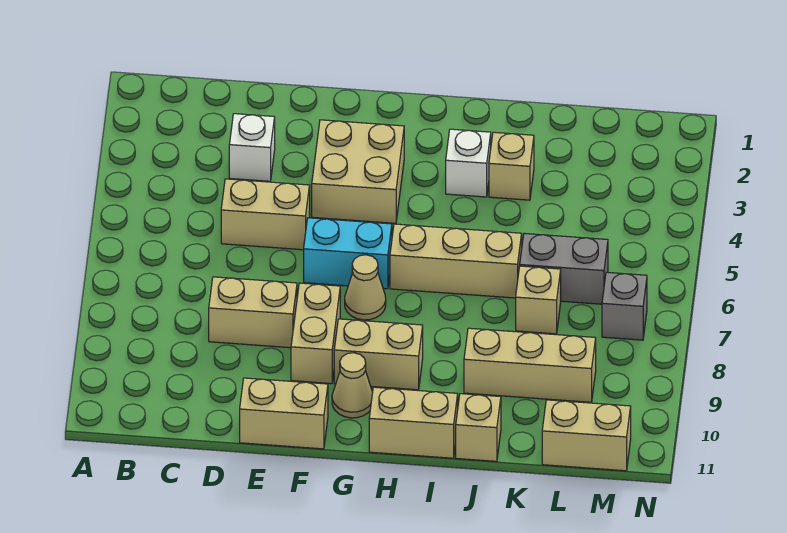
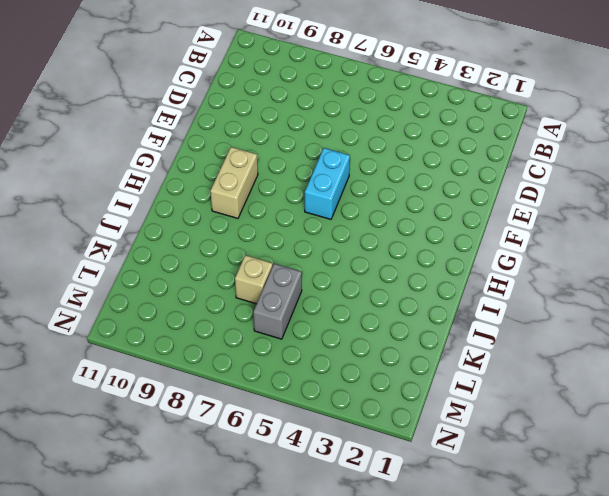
none -> white 1x1 brick [229,114,275,181]
none -> tan 1x2 brick [221,179,310,250]
none -> tan 1x2 brick [209,277,297,348]

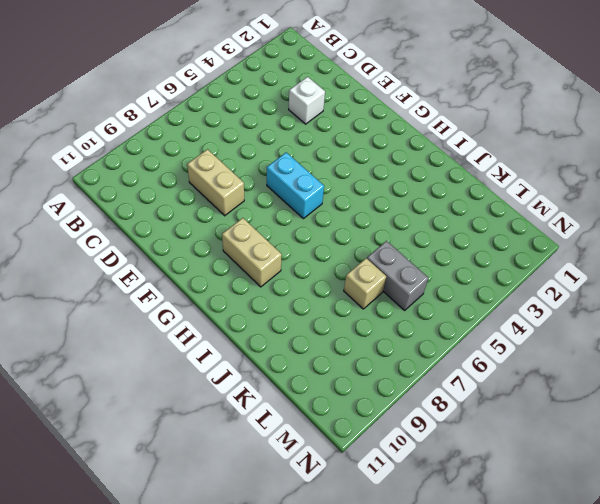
none -> tan 1x2 brick [221,179,310,250]
none -> tan 1x2 brick [240,378,328,449]
none -> tan 2x2 brick [312,120,404,223]

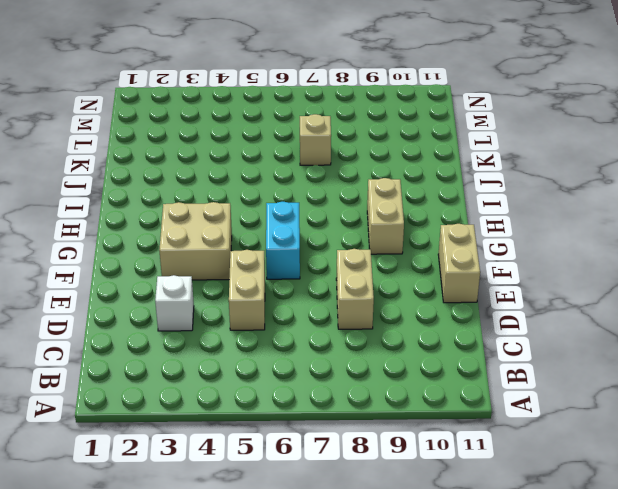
none -> tan 1x2 brick [291,283,340,384]
none -> tan 1x1 cone [345,255,386,320]
none -> tan 1x1 cone [332,353,373,418]

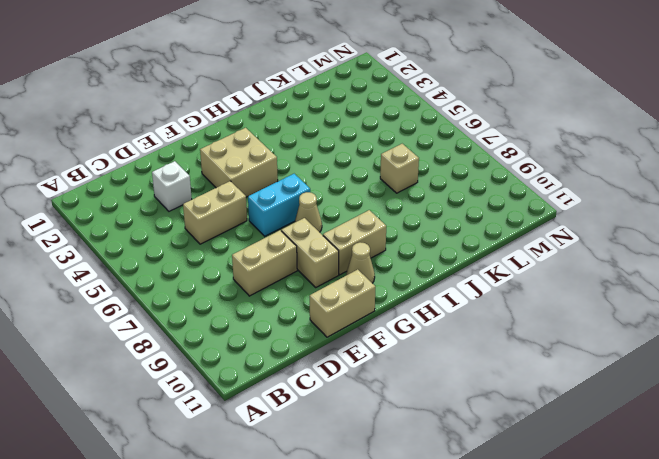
none -> tan 1x3 brick [390,224,522,298]
none -> tan 1x2 brick [369,387,458,458]
none -> white 1x1 brick [446,129,491,197]

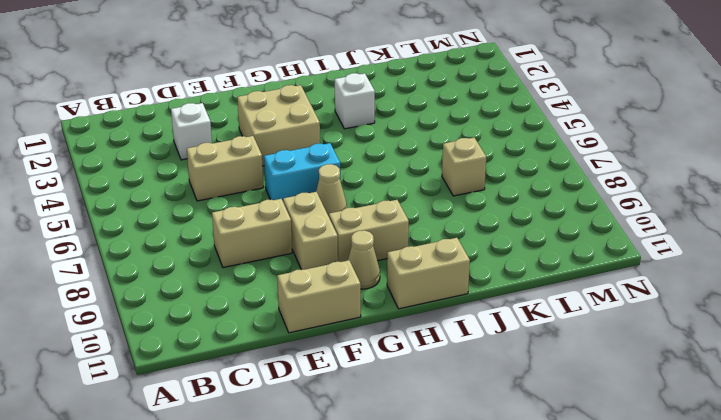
none -> tan 1x3 brick [390,224,522,298]
none -> tan 1x1 brick [489,132,534,200]
none -> tan 1x3 brick [464,328,596,402]

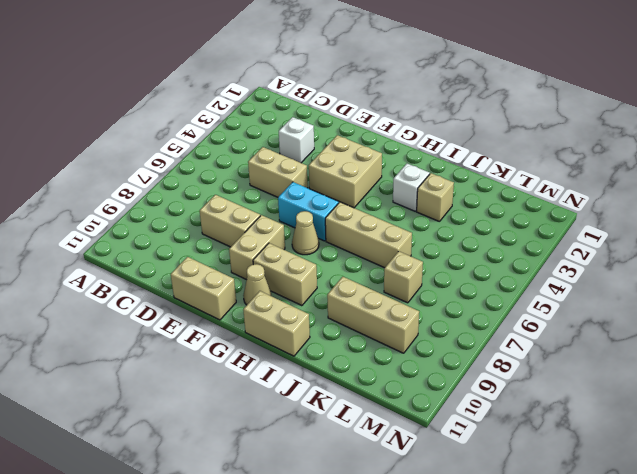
none -> tan 1x1 brick [456,394,501,461]
none -> grey 1x2 brick [520,233,608,304]
none -> tan 1x2 brick [542,400,631,471]

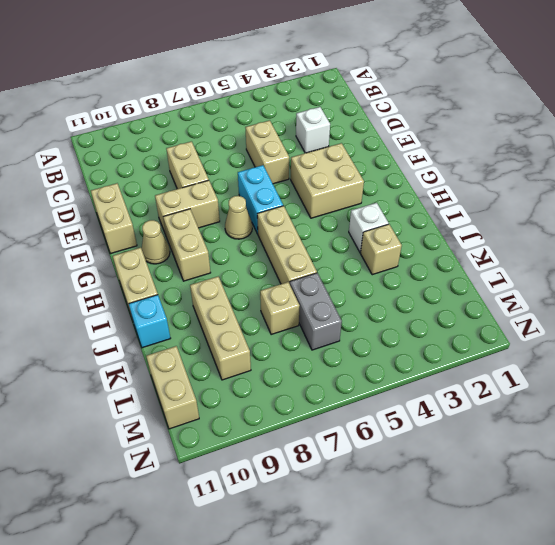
cyan 1x1 brick [129,295,171,348] -> tan 1x1 brick [456,394,501,461]
none -> grey 1x1 brick [602,272,647,340]

